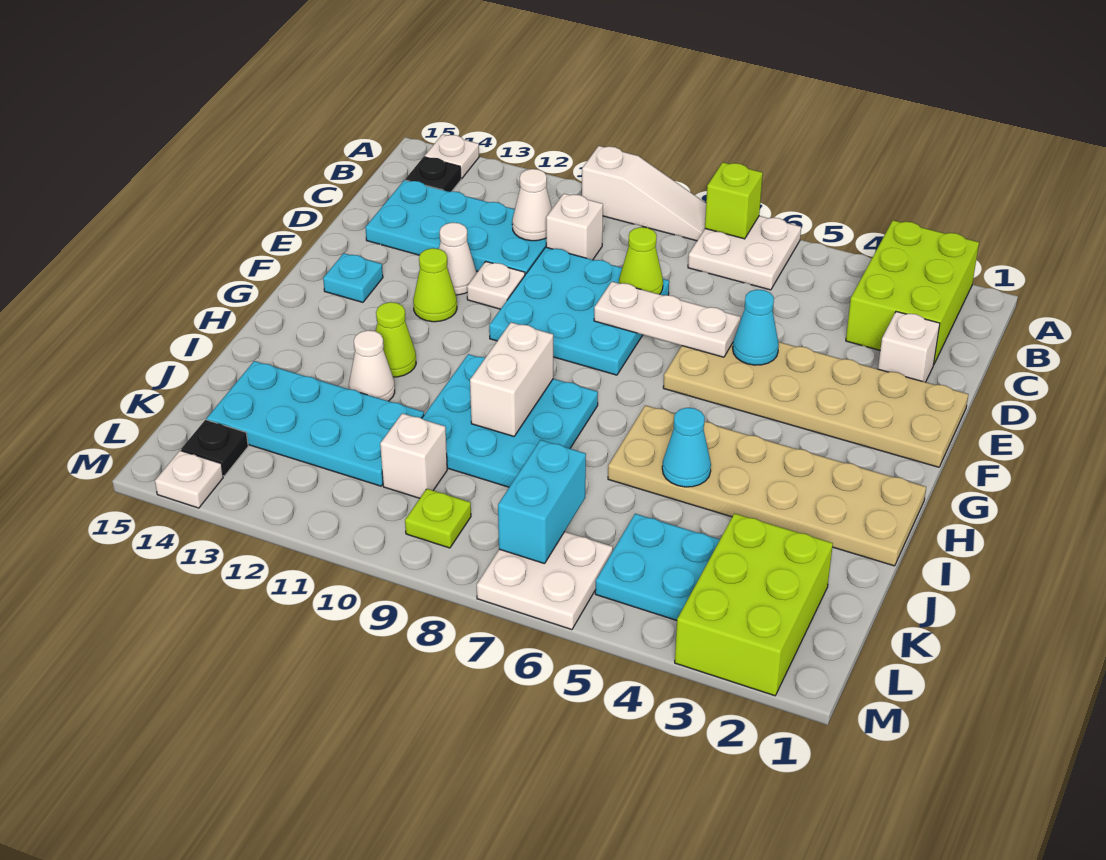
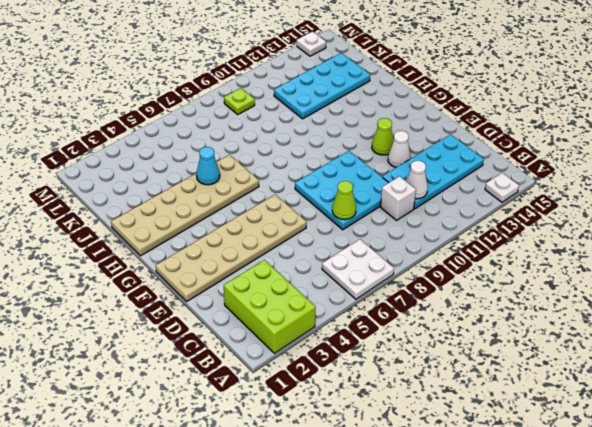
none -> white 1x3 slope [582,146,706,241]
none -> black 1x1 plate [405,157,461,192]
none -> white 1x1 brick [878,312,940,382]
none -> white 1x1 plate [467,262,525,309]

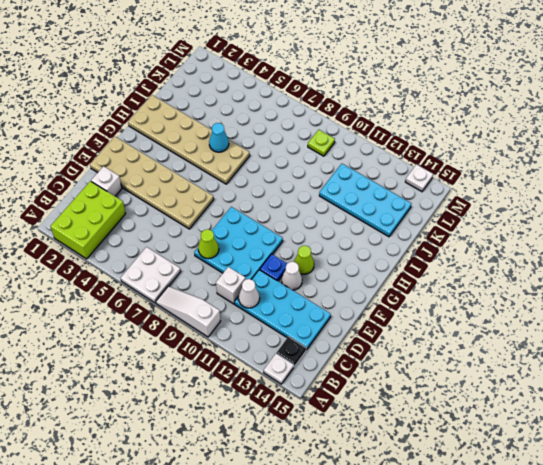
blue 1x1 plate [260,254,287,281] -> white 1x1 plate [467,262,525,309]
none -> cyan 1x1 plate [323,253,383,302]
none -> cyan 3x3 plate [422,354,598,487]
none -> lime 1x1 cone [376,302,416,377]
none -> white 1x1 cone [349,330,395,401]

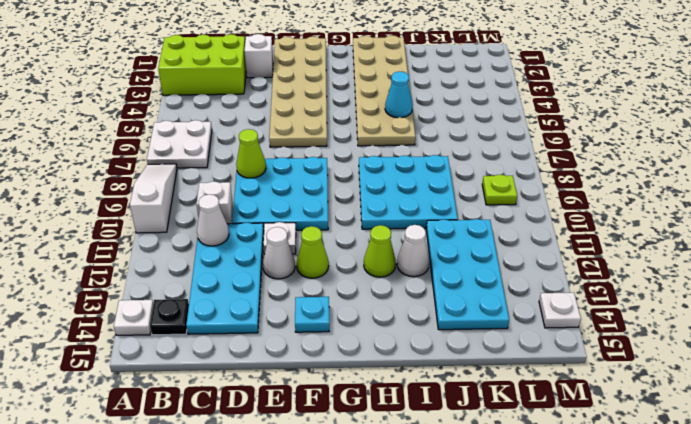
none -> lime 2x3 brick [675,513,833,696]
none -> cyan 2x2 plate [595,514,720,620]
none -> white 1x1 brick [380,413,447,498]
none -> white 2x2 plate [477,532,613,630]

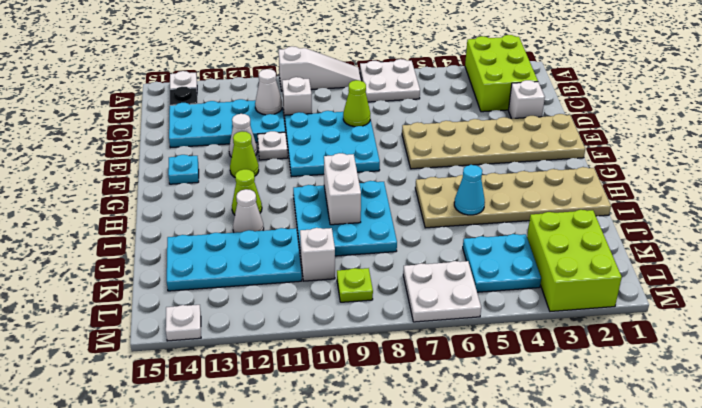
none -> black 1x1 plate [181,420,248,476]
none -> lime 1x1 brick [705,162,763,239]
none -> cyan 1x1 cone [733,290,779,365]
none -> white 1x3 plate [594,282,741,357]

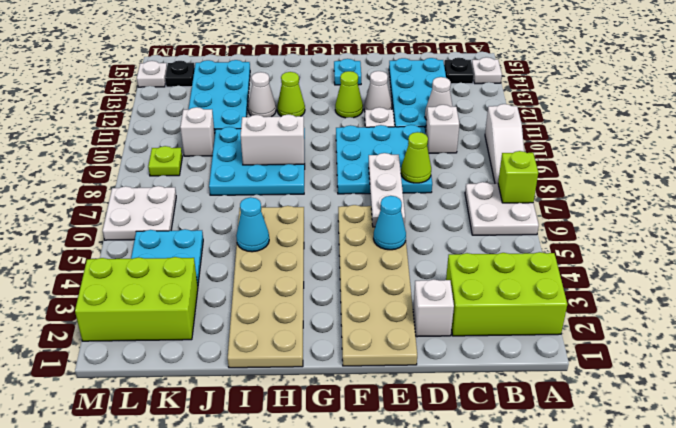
none -> cyan 1x2 brick [498,440,586,564]

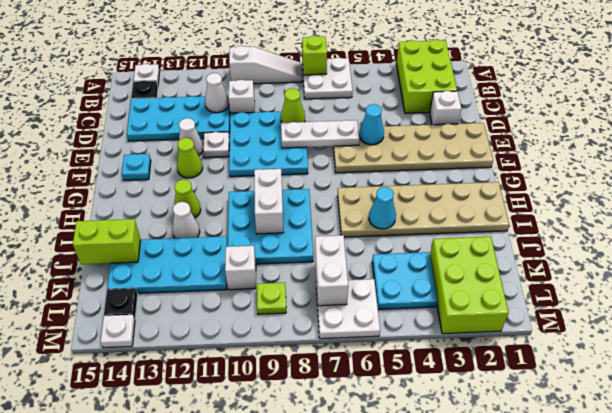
lime 1x2 brick [73,219,141,264] -> none
white 1x2 brick [315,235,348,306] -> cyan 1x2 brick [498,440,586,564]

